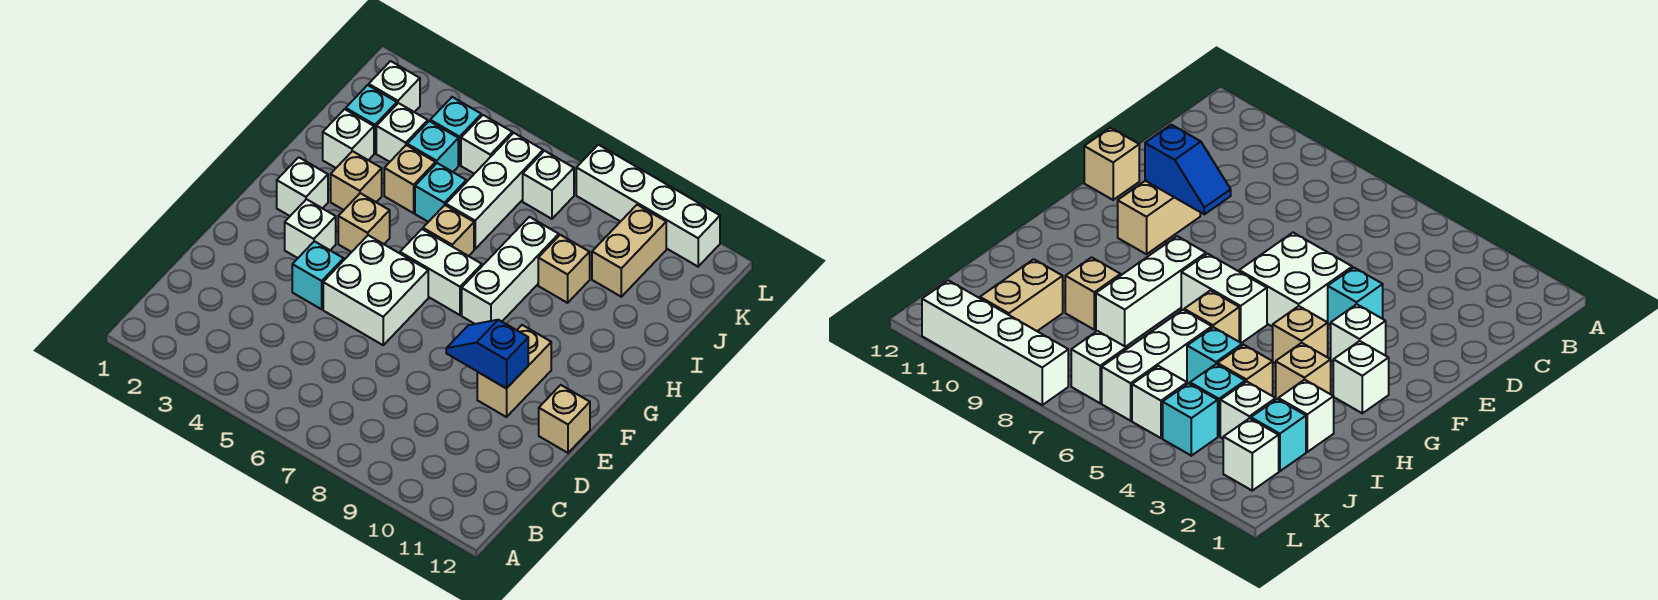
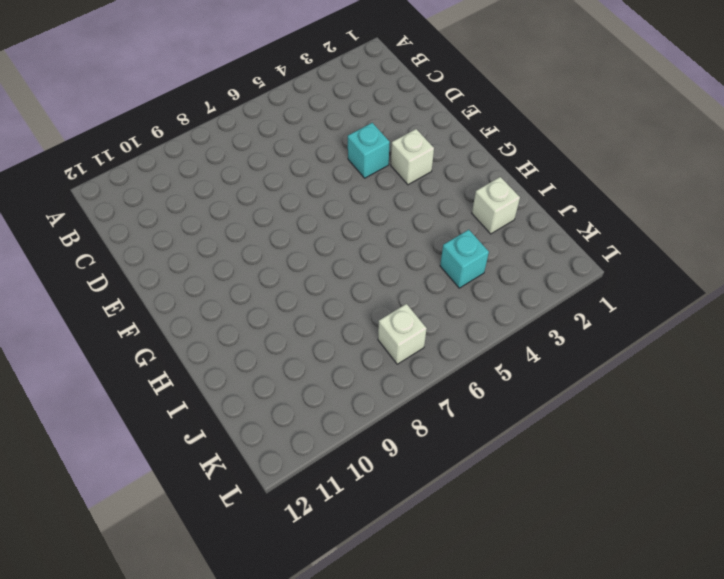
none -> white 2x2 brick [323,235,428,345]
none -> tan 1x2 brick [477,325,551,417]
none -> tan 1x1 brick [539,385,590,453]

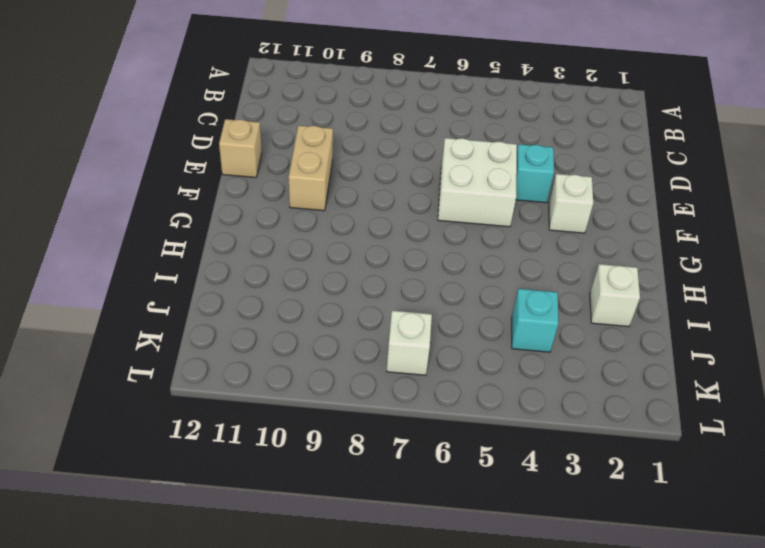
none -> white 1x1 brick [277,157,328,216]
none -> tan 1x1 brick [338,193,390,252]
none -> white 1x2 brick [400,229,482,315]

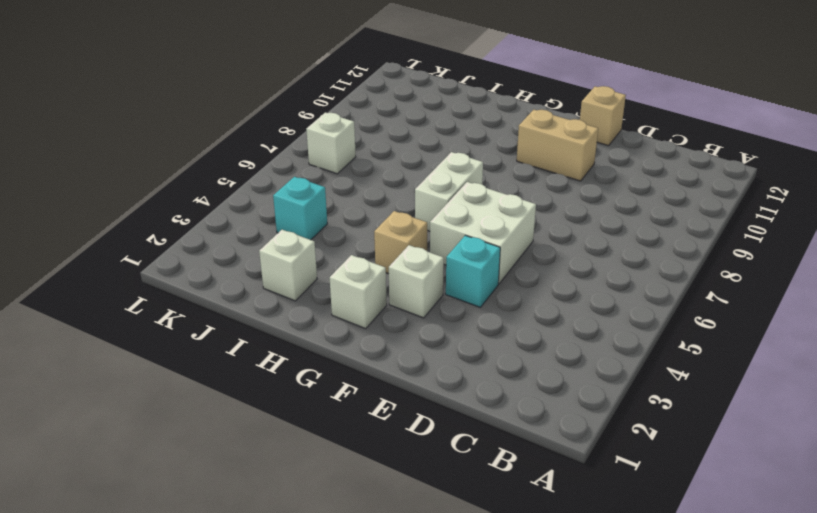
none -> white 1x3 brick [462,217,559,324]
none -> tan 1x1 brick [331,151,382,210]
none -> tan 1x1 brick [423,205,474,256]

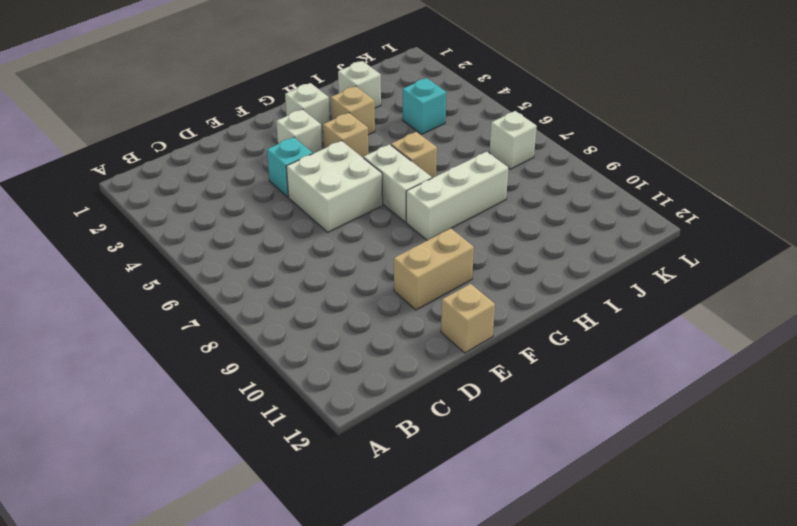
none -> tan 1x1 brick [384,145,436,213]
none -> cyan 1x1 brick [415,163,466,222]
none -> white 1x3 brick [446,133,543,249]

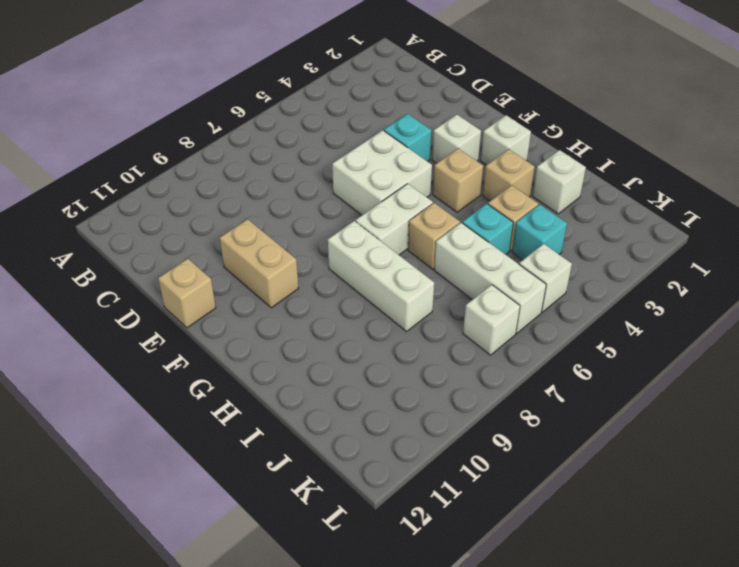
none -> tan 1x1 brick [538,235,590,303]
none -> cyan 1x1 brick [346,85,397,153]
none -> white 1x1 brick [376,103,428,162]

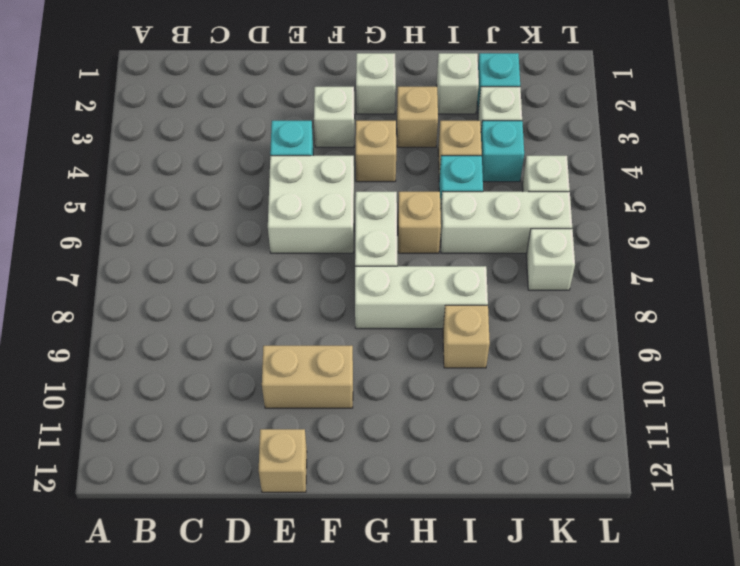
none -> tan 1x2 brick [592,205,666,297]
none -> white 1x1 brick [369,61,420,112]
none -> cyan 1x1 brick [430,97,481,165]

